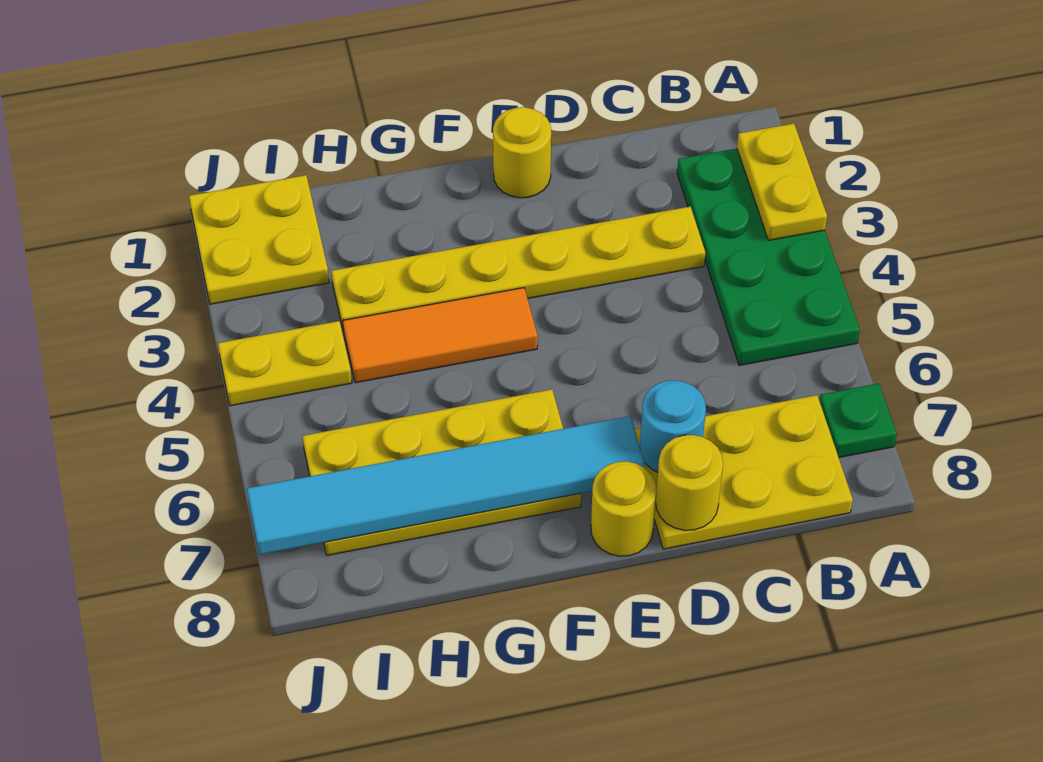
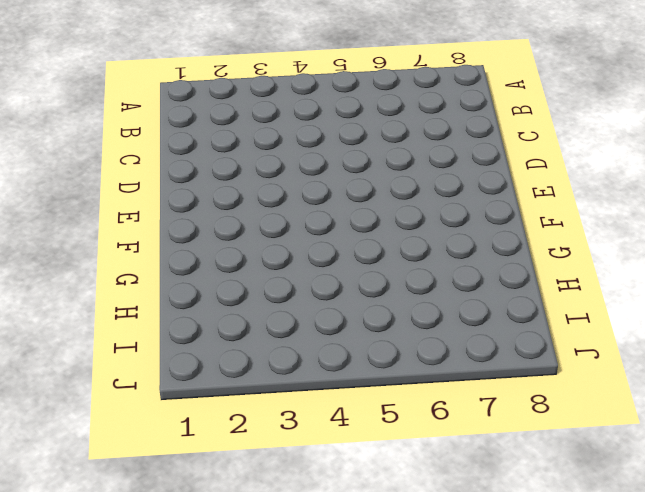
none -> green 2x4 plate [677,149,860,365]
none -> green 1x1 plate [819,383,897,457]
none -> yellow 2x3 plate [635,395,853,549]

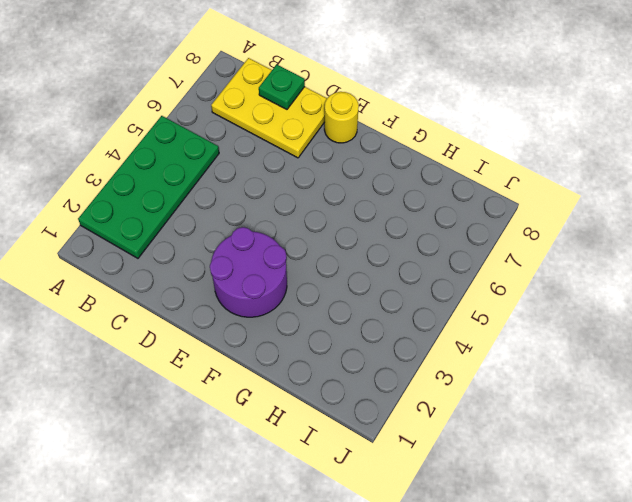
green 1x1 plate [259,65,305,109] -> green 1x1 plate moved to [819,383,897,457]
purple 2x2 round brick [210,227,287,317] -> yellow 1x6 plate [331,207,705,332]
none -> yellow 1x1 round brick [493,107,551,198]
none -> orange 1x3 tile [343,288,538,383]
none -> yellow 2x4 plate [302,389,581,555]

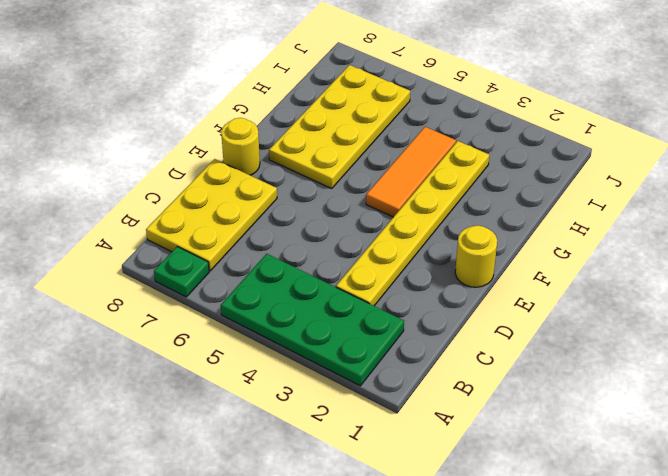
none -> yellow 2x2 plate [189,175,329,304]
none -> yellow 1x2 plate [218,321,352,406]
none -> yellow 1x2 plate [737,124,827,240]

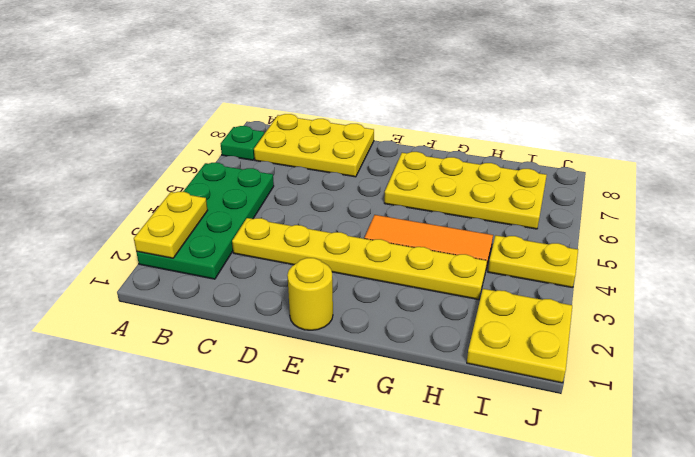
none -> yellow 1x1 round brick [591,461,656,556]
none -> cyan 1x1 round brick [640,380,706,472]
none -> yellow 1x1 round brick [656,435,723,530]

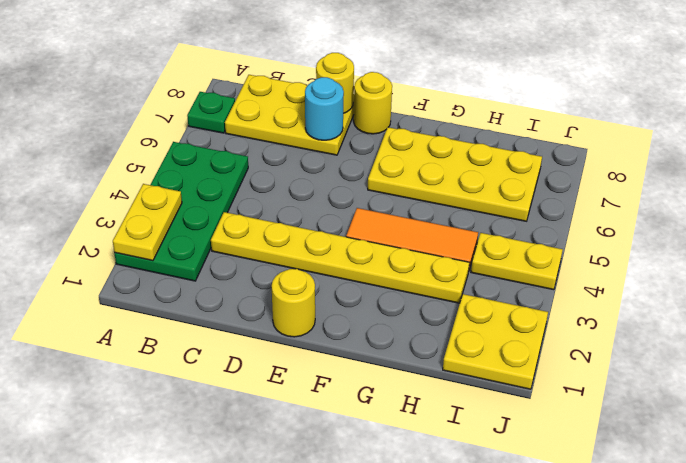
none -> cyan 1x6 tile [247,416,646,555]

